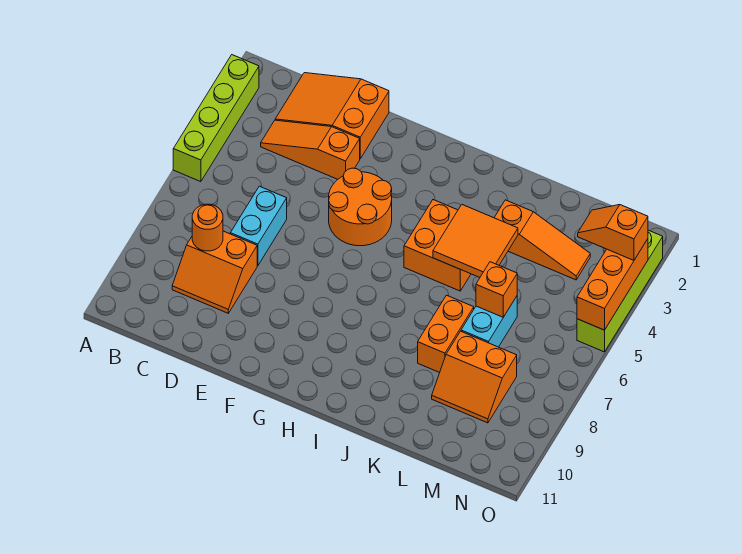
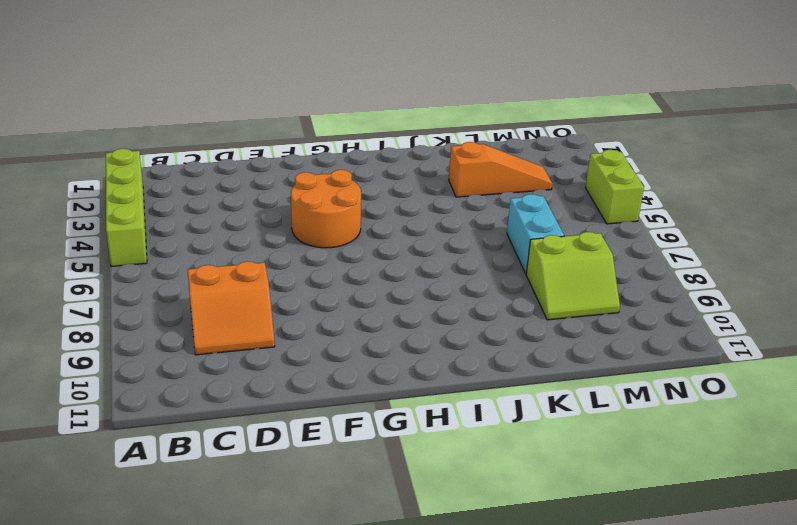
lime 2x2 slope [526,232,620,320] -> orange 2x2 slope [432,331,517,423]
lime 1x2 brick [585,150,644,224] -> lime 1x4 brick [577,230,663,352]
none -> orange 2x3 slope [275,73,389,159]
none -> orange 1x3 slope [261,120,360,179]
none -> cyan 1x2 brick [230,186,287,266]

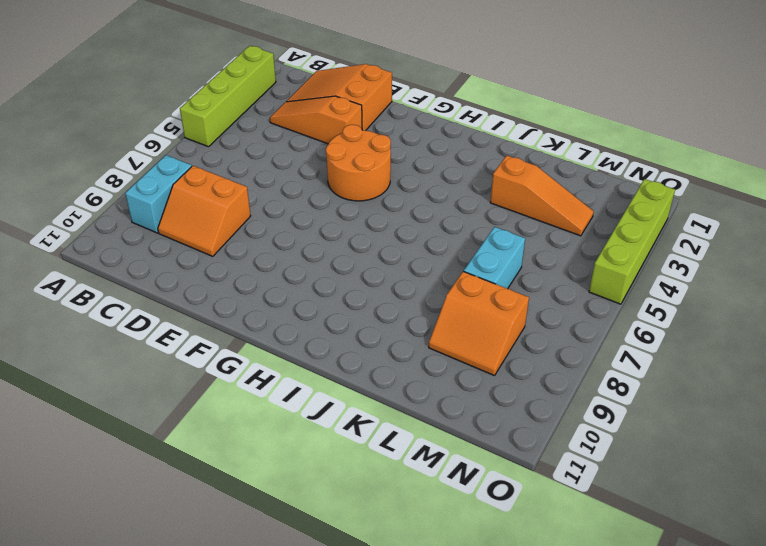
cyan 1x2 brick [125,155,192,233] -> cyan 1x2 brick moved to [230,186,287,266]
none -> orange 2x2 brick [404,200,471,291]
none -> orange 1x2 brick [418,295,474,373]
none -> orange 1x1 round brick [192,204,223,251]

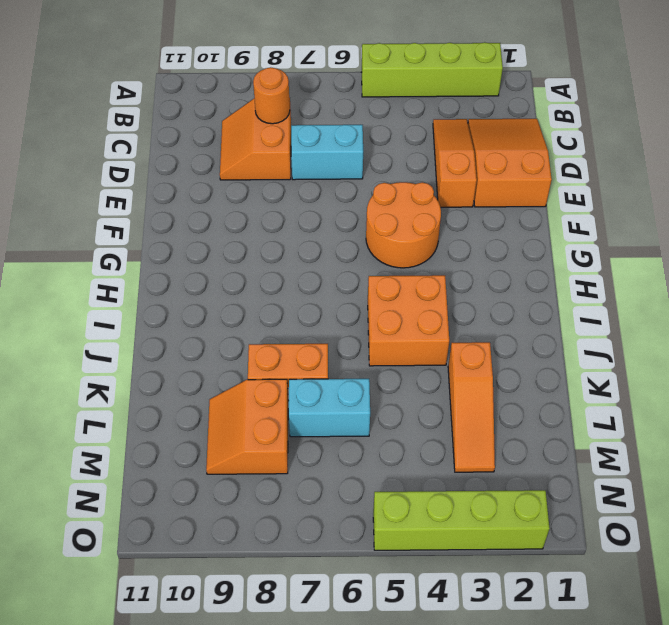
none -> orange 2x2 tile [433,205,518,277]
none -> orange 1x1 brick [476,262,517,317]
none -> orange 1x3 brick [577,239,648,330]

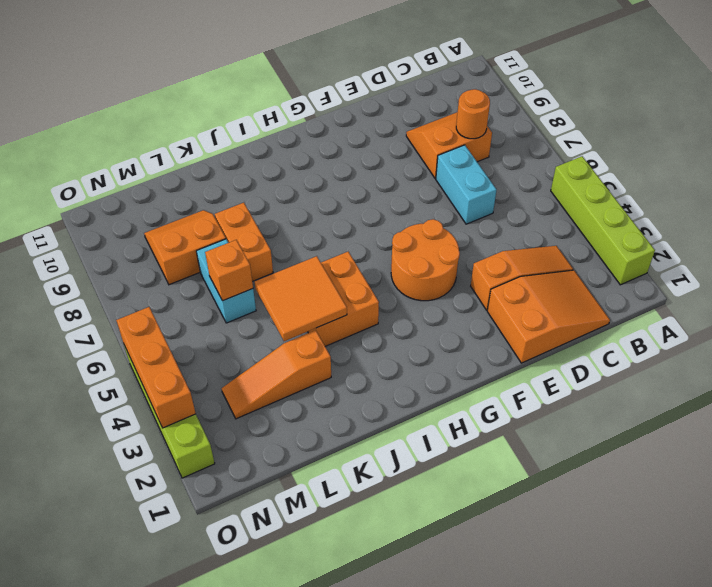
none -> orange 1x2 slope [578,205,648,260]

